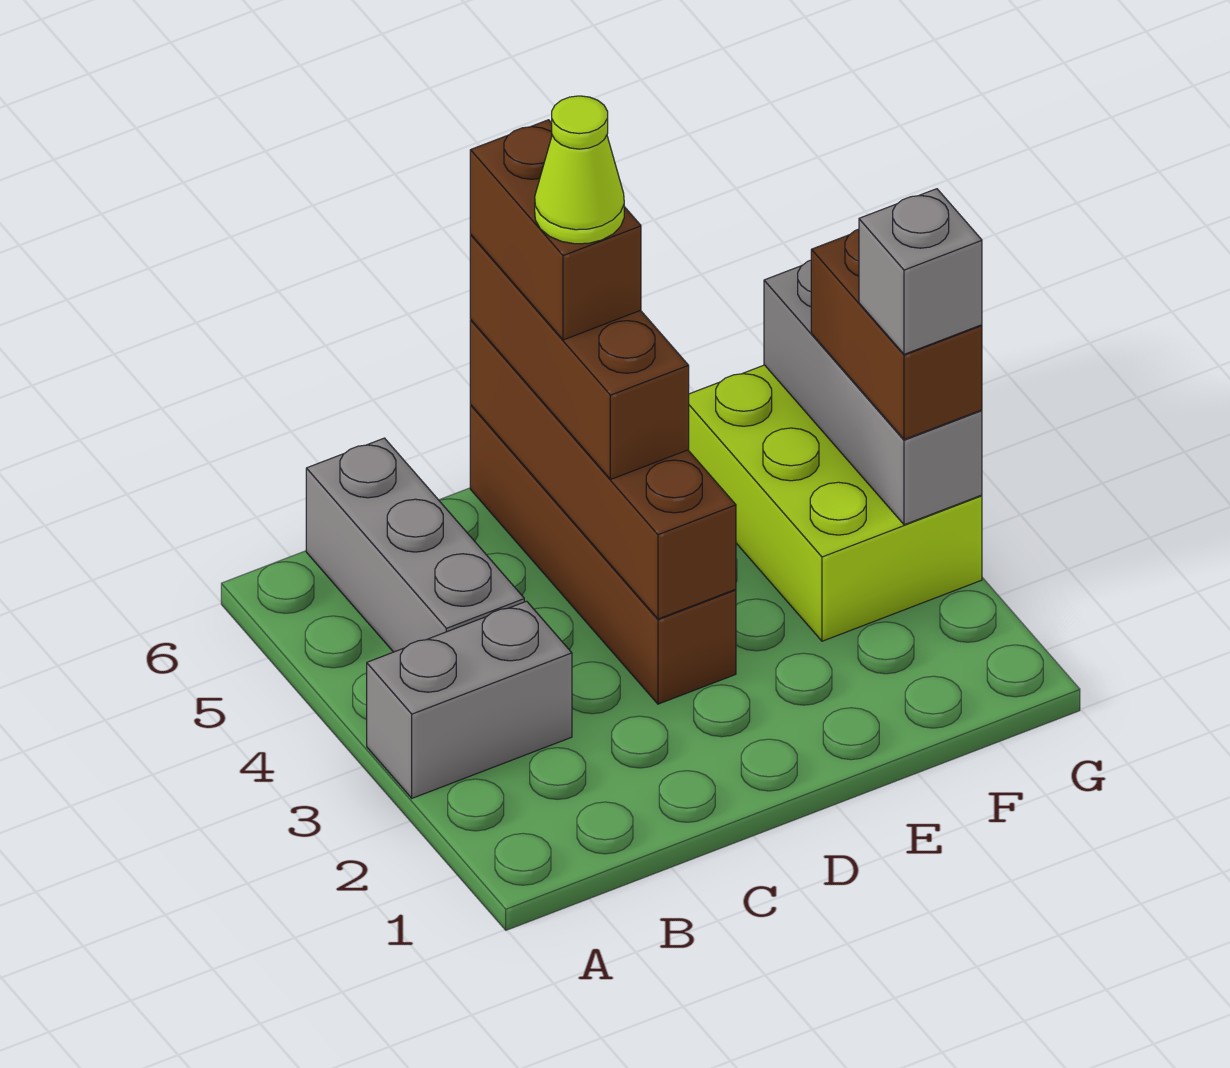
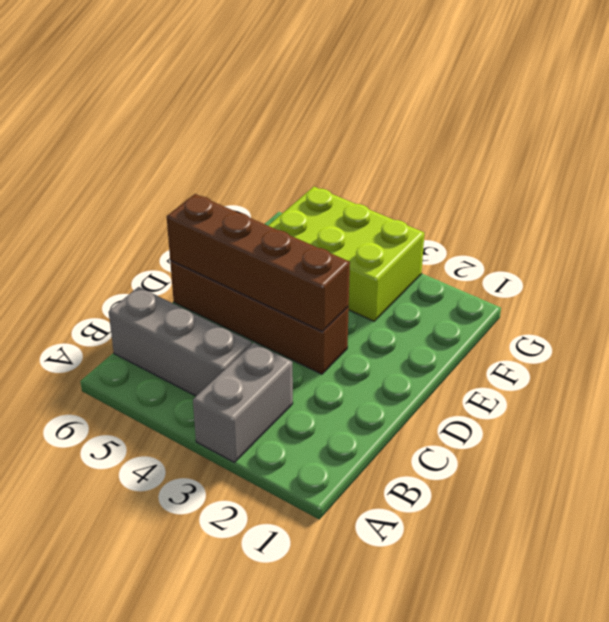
none -> grey 1x3 brick [764,260,982,525]
none -> brown 1x3 brick [470,235,689,479]

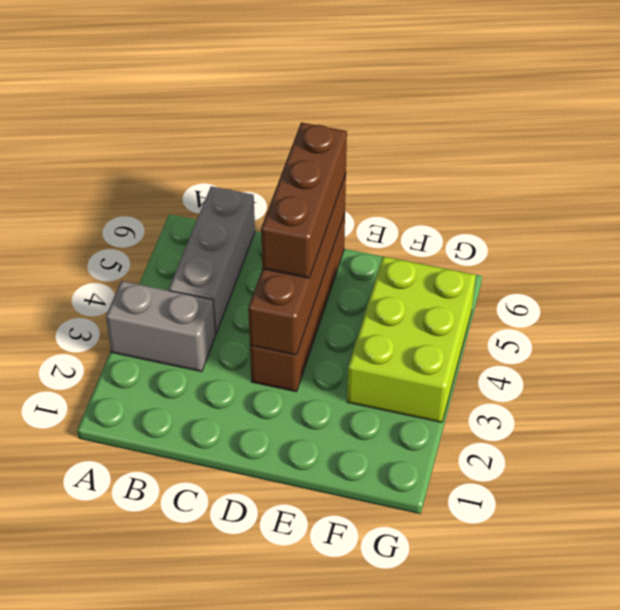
none -> grey 1x3 brick [764,260,982,525]
none -> brown 1x2 brick [811,229,982,440]

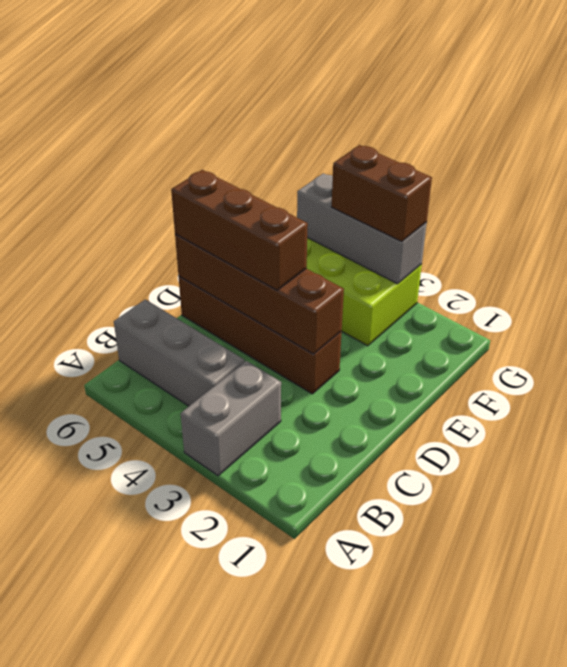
none -> brown 1x2 brick [470,120,641,340]
none -> grey 1x1 brick [859,189,982,354]

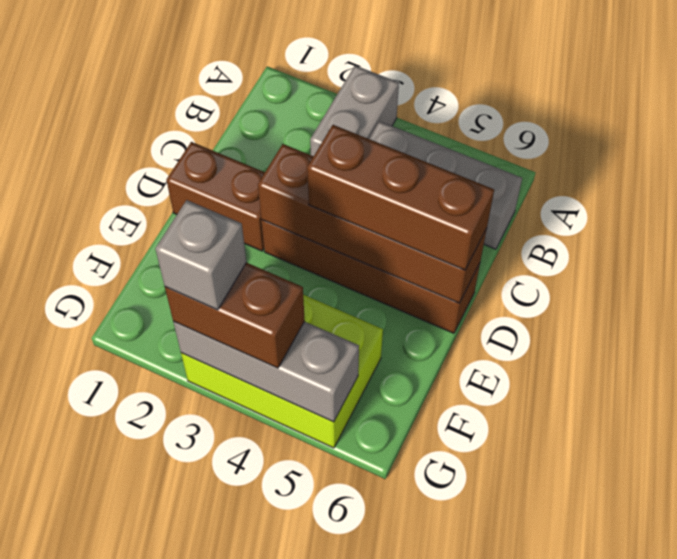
brown 1x2 brick [167,142,265,251] -> brown 1x2 brick moved to [470,120,641,340]
none -> lime 1x1 cone [535,96,624,244]

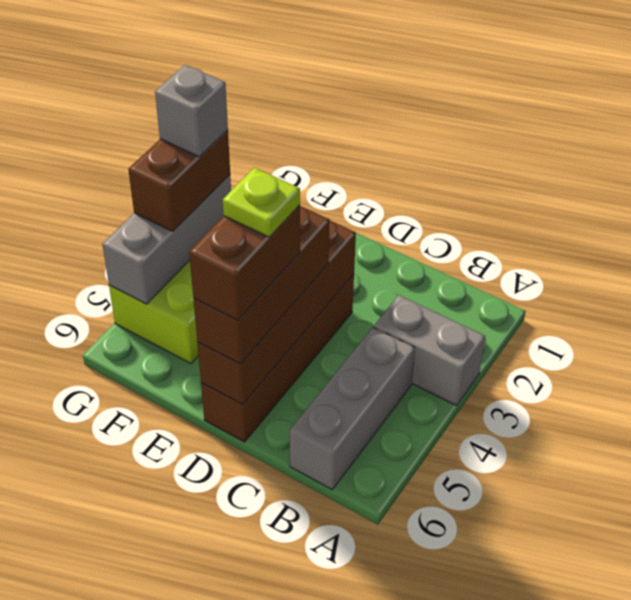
lime 1x1 plate [223,168,300,237] -> lime 1x1 cone [535,96,624,244]

